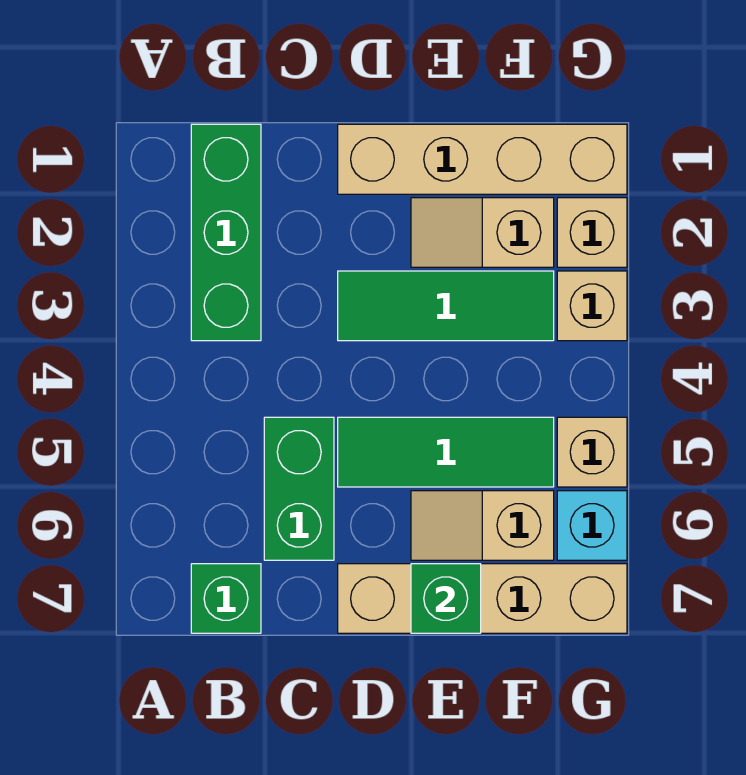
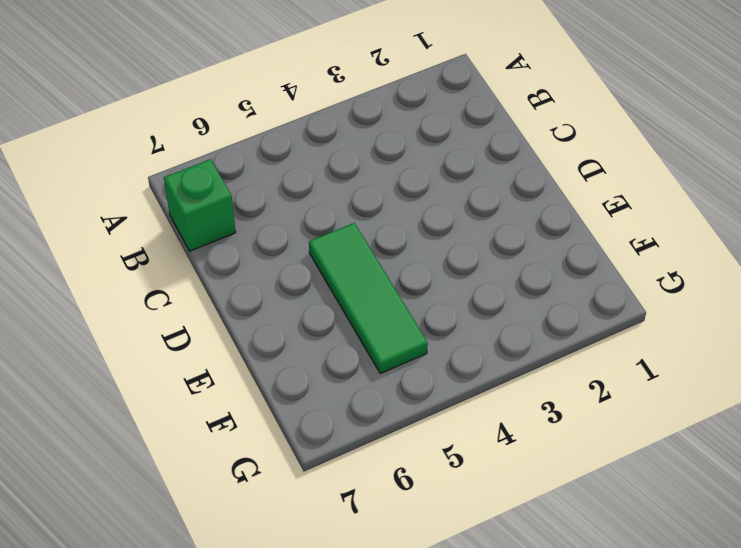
none -> green 1x3 brick [191,124,261,341]
none -> green 1x2 brick [264,417,334,560]
none -> tan 1x4 brick [338,124,627,194]

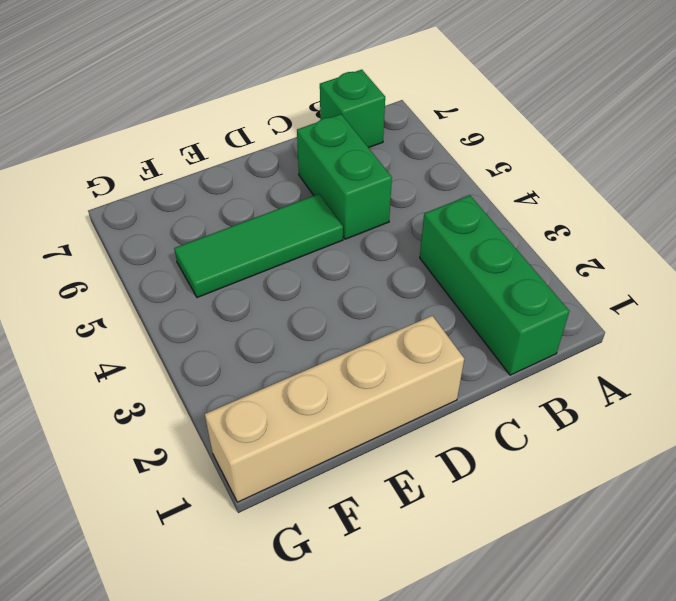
none -> green 1x3 tile [338,271,554,341]
none -> tan 1x4 brick [338,564,627,633]
none -> tan 1x2 slope [411,198,554,267]

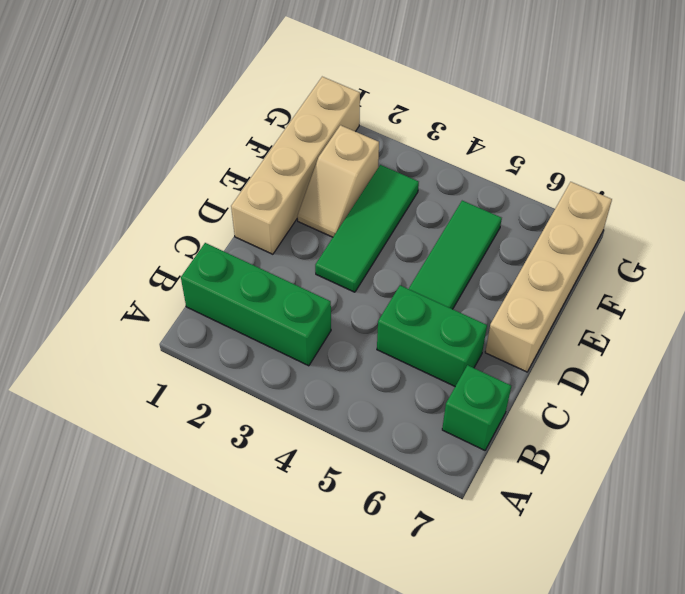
none -> tan 1x2 slope [411,491,554,560]
none -> tan 1x1 brick [557,198,627,267]
none -> tan 1x1 brick [557,271,627,341]

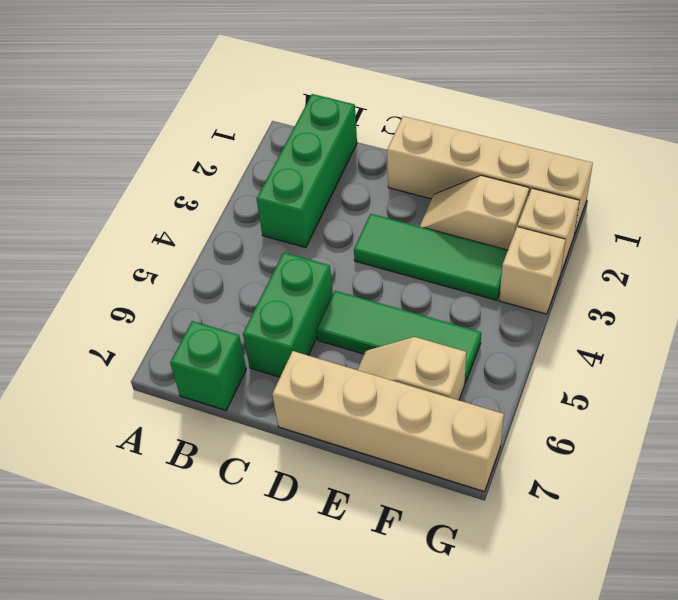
none -> tan 1x1 brick [557,417,627,487]
none -> cyan 1x1 brick [557,491,627,560]
none -> green 1x1 brick [411,564,481,633]

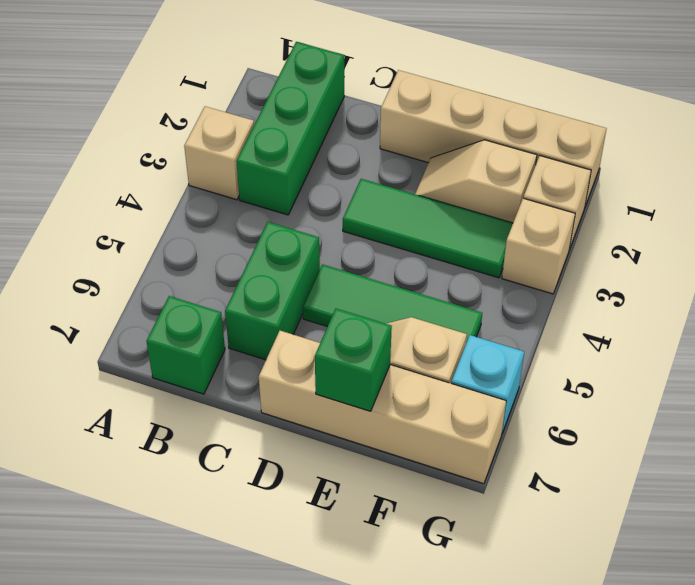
tan 1x1 brick [184,106,254,200] -> tan 1x1 brick moved to [557,417,627,487]

